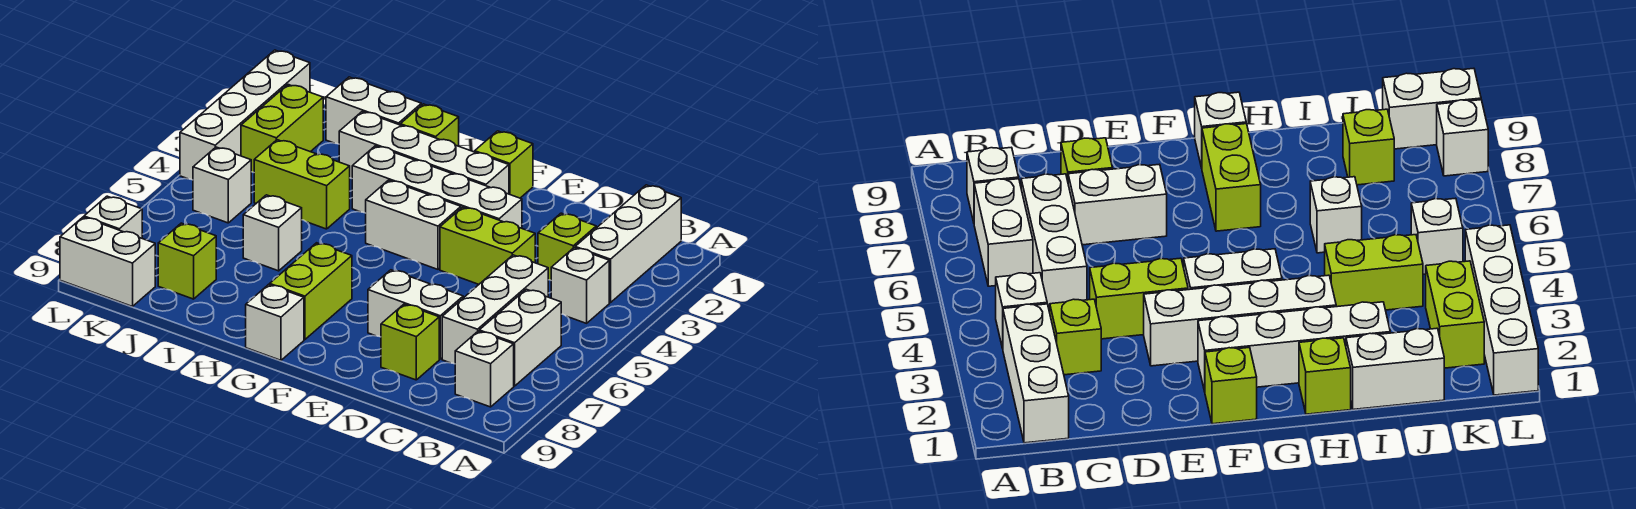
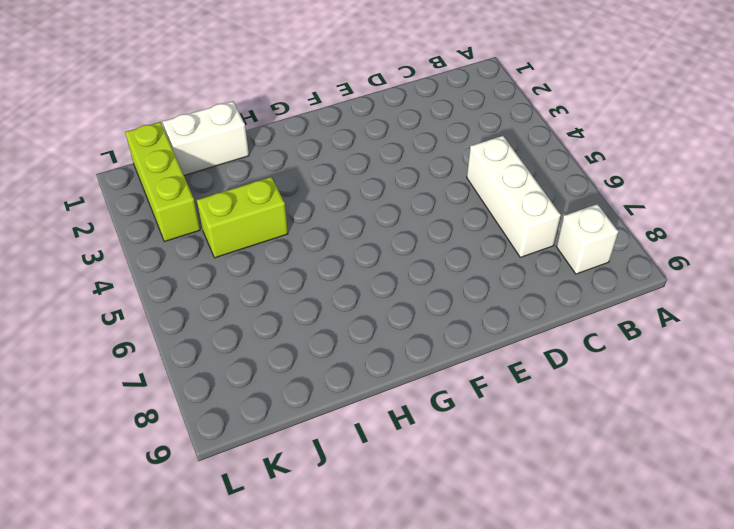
lime 1x3 brick [125,122,200,242] -> lime 1x2 brick [241,85,323,172]
none -> white 1x3 brick [575,185,681,303]
none -> white 1x1 brick [551,248,609,323]
none -> white 1x2 brick [479,289,561,386]

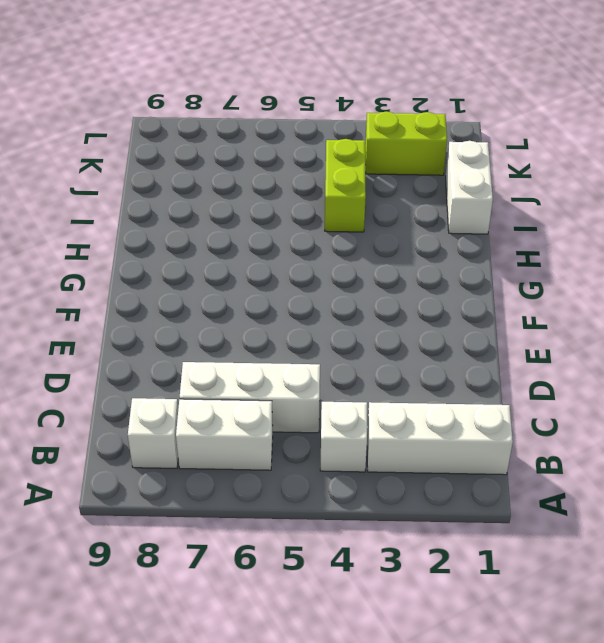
none -> lime 1x1 brick [538,213,596,280]
none -> lime 1x2 brick [440,207,535,284]
none -> white 1x2 brick [368,270,463,359]

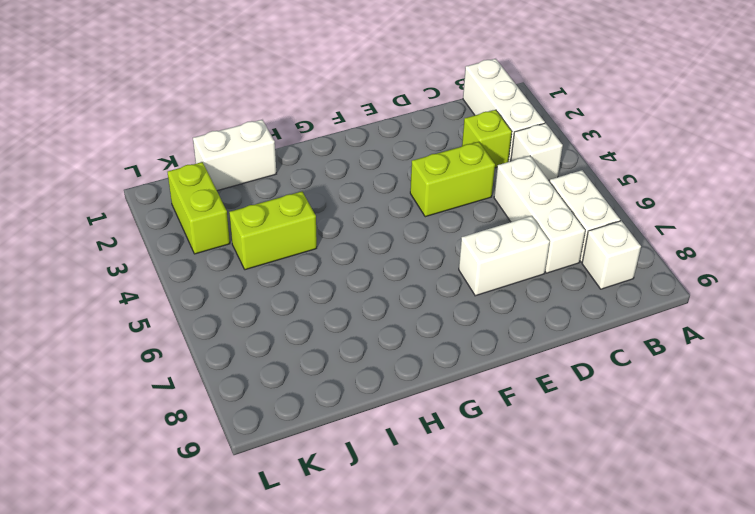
none -> lime 1x1 brick [381,304,439,380]
none -> white 1x4 brick [352,146,522,228]
none -> lime 1x1 brick [475,131,533,198]

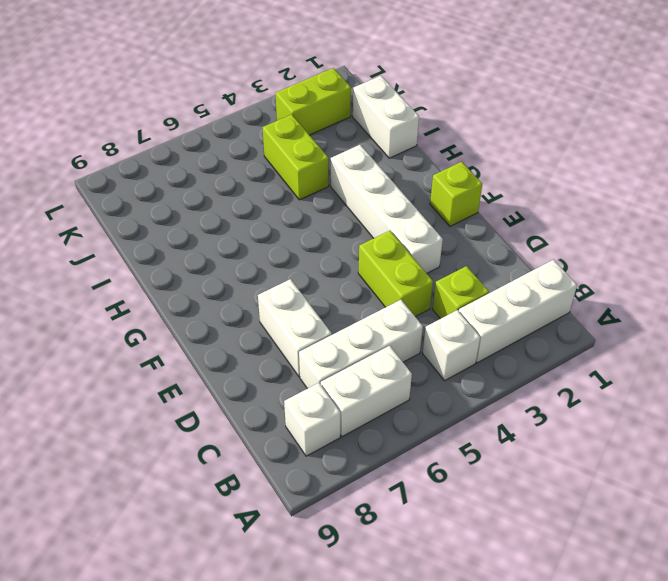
none -> lime 1x1 brick [381,304,439,380]
none -> white 1x4 brick [339,111,509,194]
none -> white 1x2 brick [366,180,461,269]

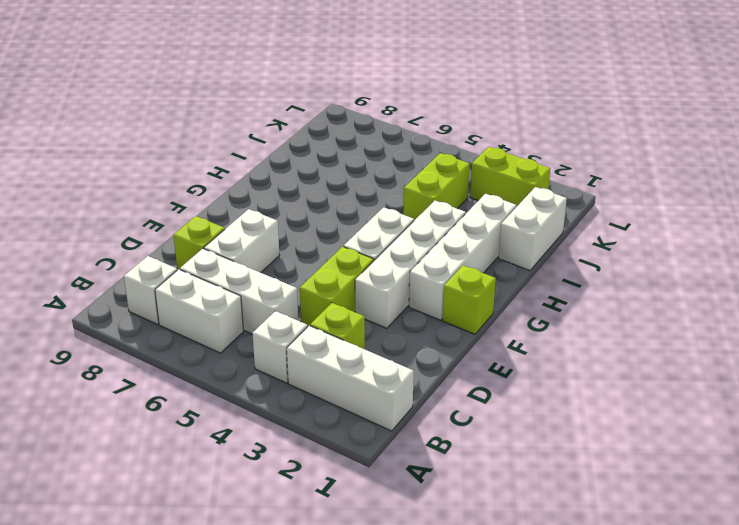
none -> lime 1x2 brick [270,243,352,340]
none -> white 1x1 brick [246,285,304,360]
none -> lime 1x1 brick [400,104,459,146]

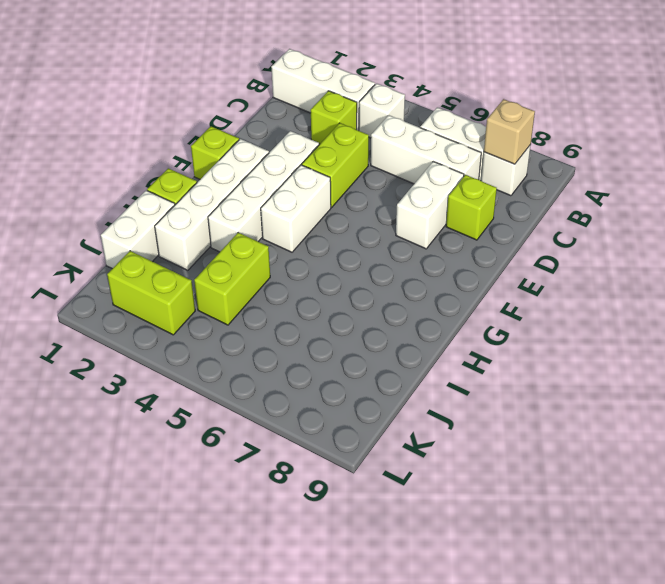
tan 1x1 brick [484,99,535,164] -> none
none -> lime 1x2 brick [270,243,352,340]
none -> white 1x1 brick [246,285,304,360]
none -> white 1x1 brick [243,195,302,271]

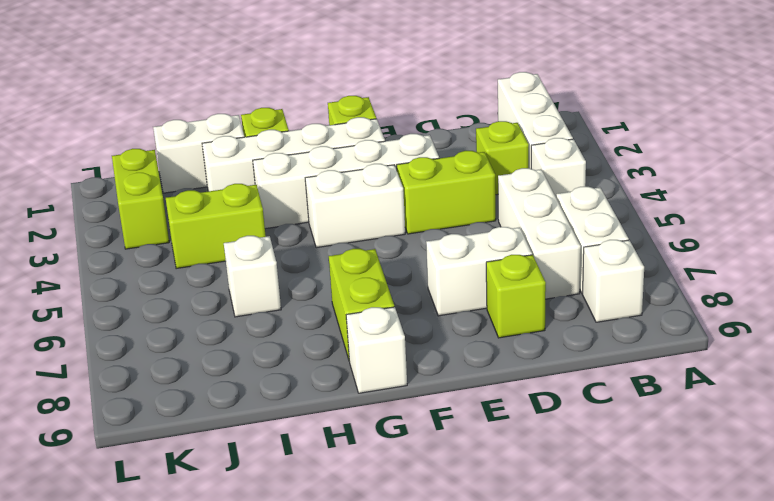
none -> lime 1x1 brick [158,223,216,299]
none -> white 1x1 brick [193,147,251,223]
none -> white 1x2 brick [60,217,155,307]

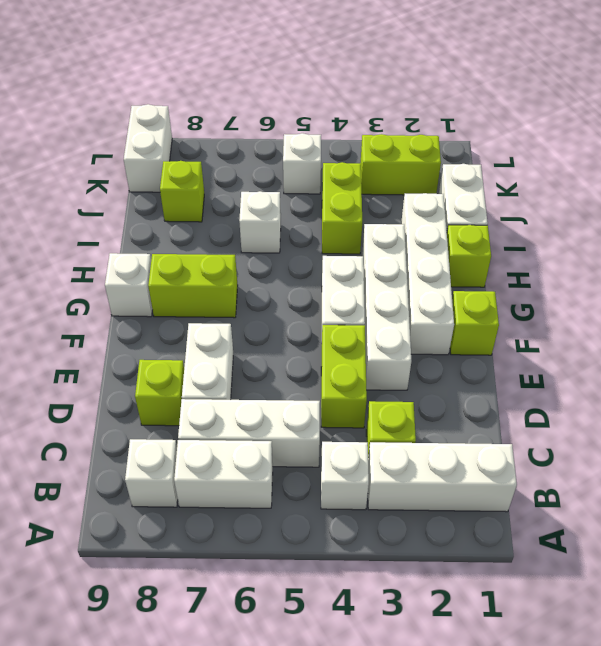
none -> white 1x4 brick [180,50,310,180]
none -> white 1x1 brick [84,196,142,238]

